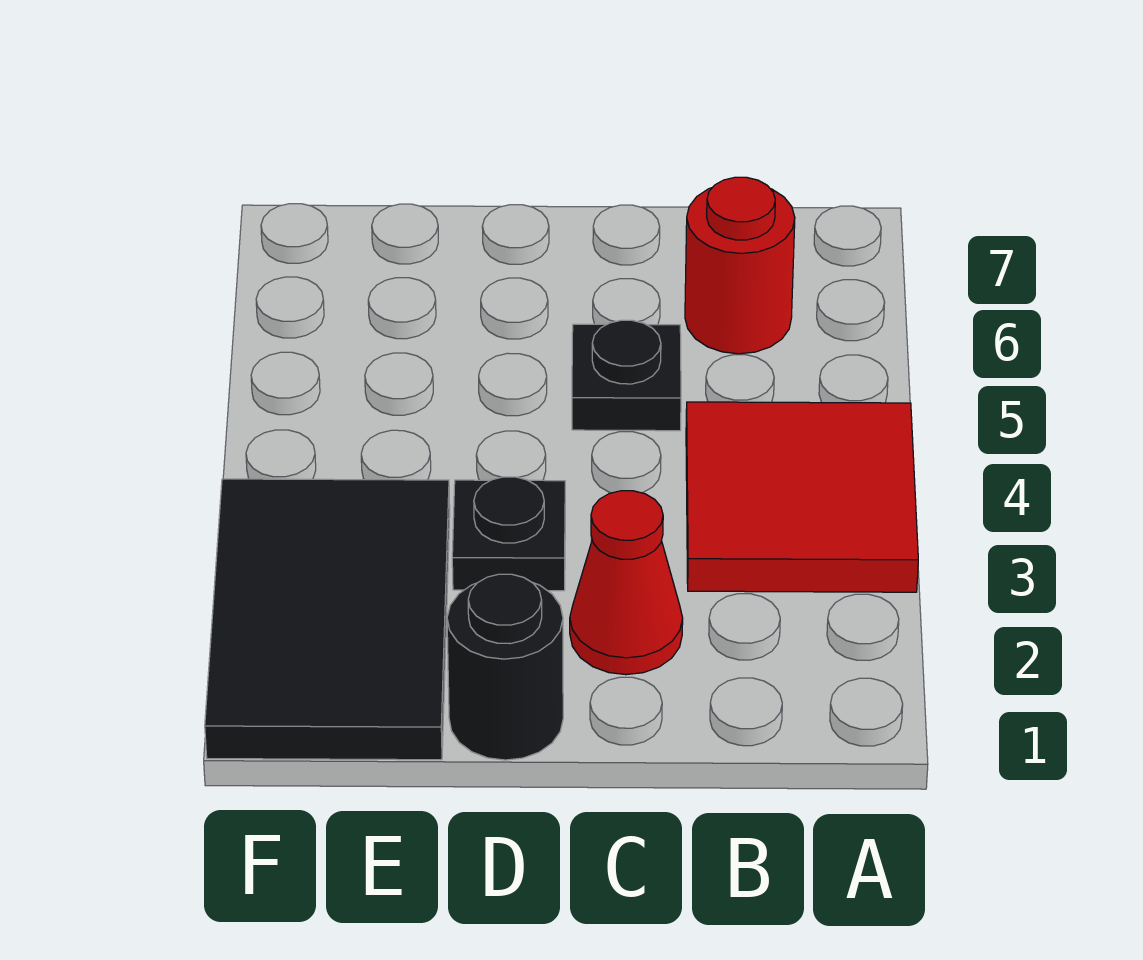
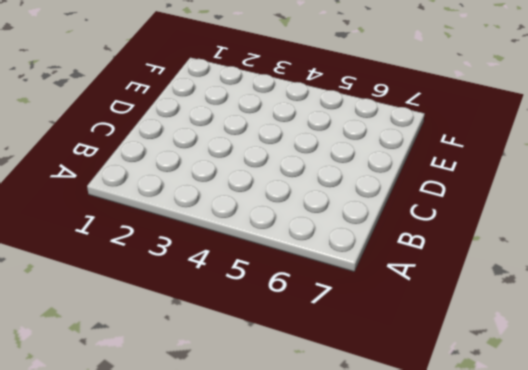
none -> red 2x2 tile [686,402,918,592]
none -> red 1x1 round brick [685,177,795,354]

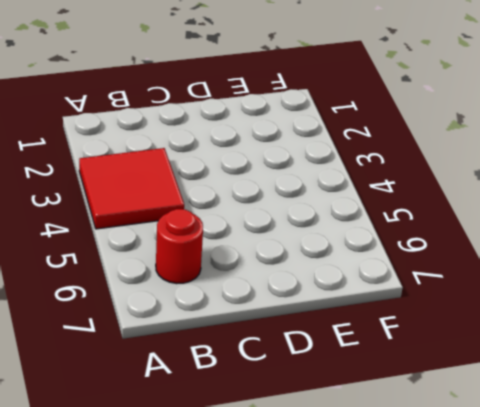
none -> red 1x1 cone [570,491,683,675]
none -> black 1x1 plate [572,320,681,431]

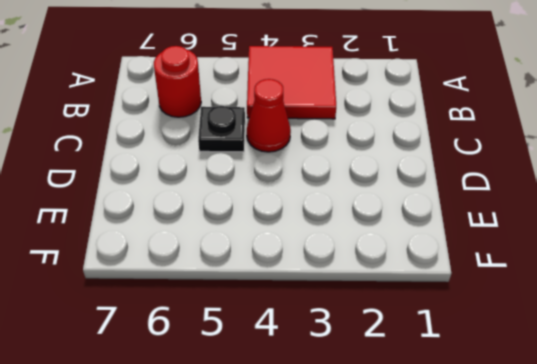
red 1x1 cone [247,79,291,152] -> red 1x1 cone moved to [570,491,683,675]
none -> black 1x1 round brick [447,574,563,760]
none -> black 1x1 plate [452,477,565,591]

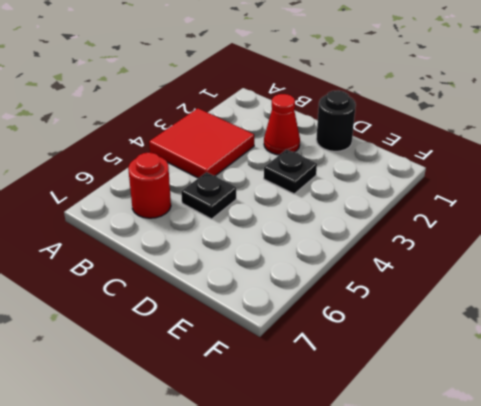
none -> black 2x3 tile [205,479,450,760]

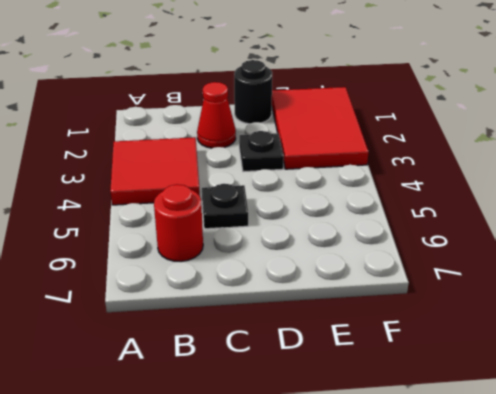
red 2x3 tile [272,87,368,169] -> black 2x3 tile [205,479,450,760]

